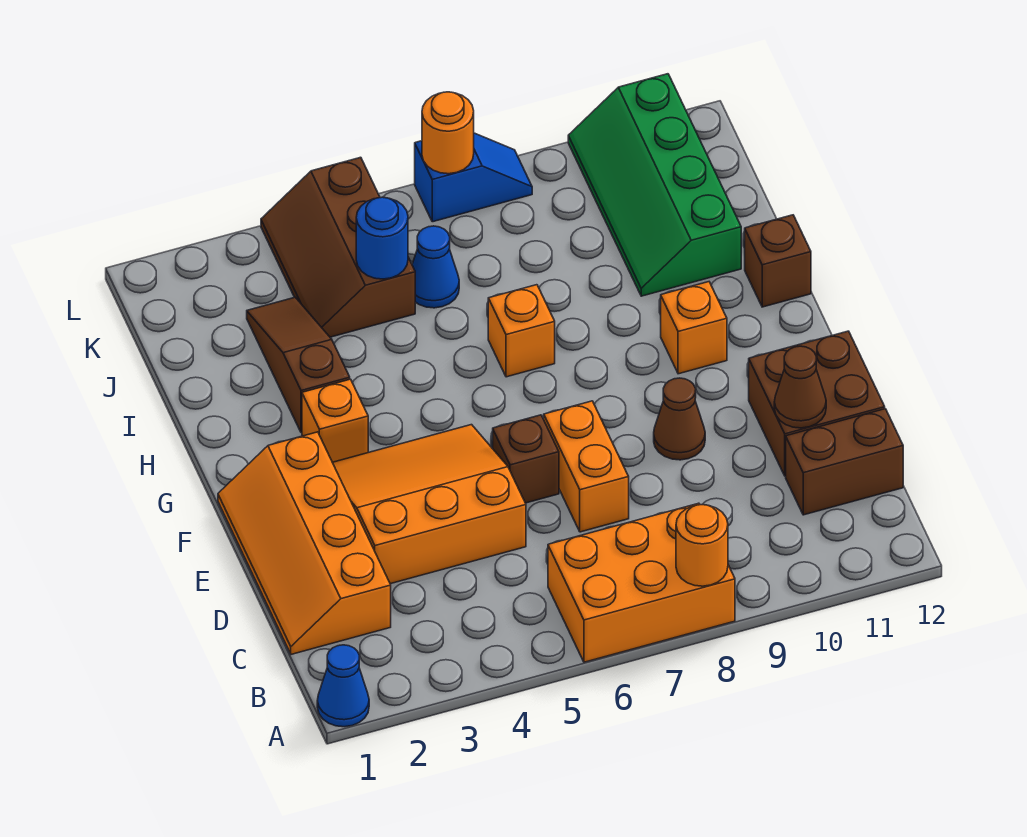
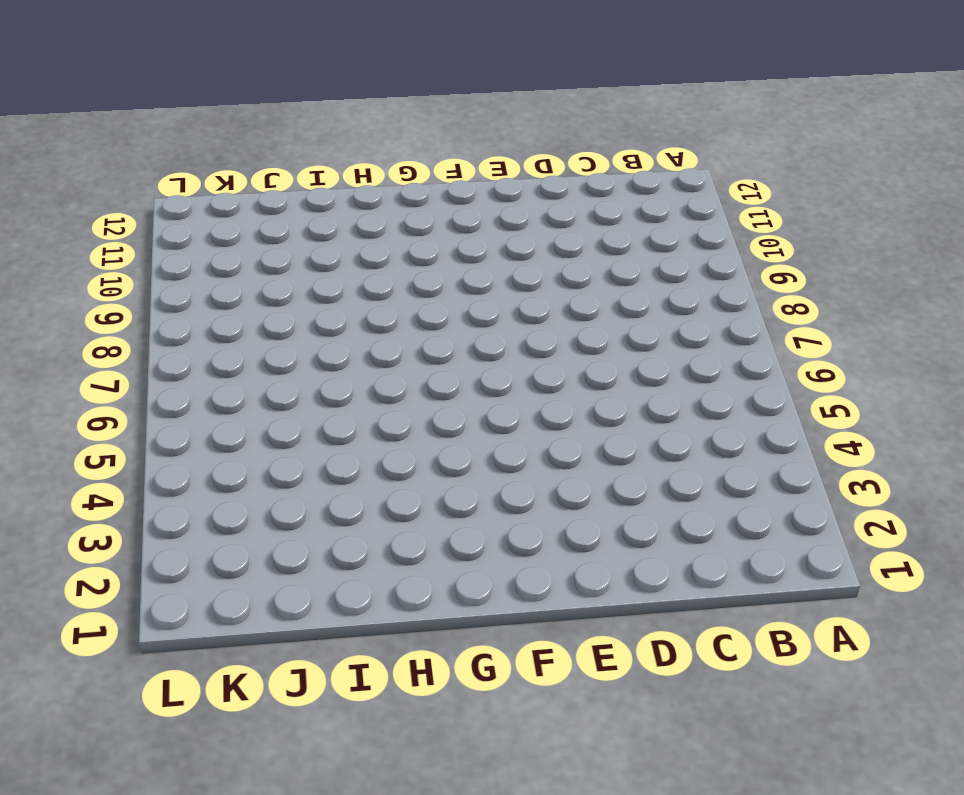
none -> blue 1x1 cone [317,645,369,727]
none -> orange 2x3 brick [548,503,735,662]
none -> orange 2x4 slope [218,432,391,654]

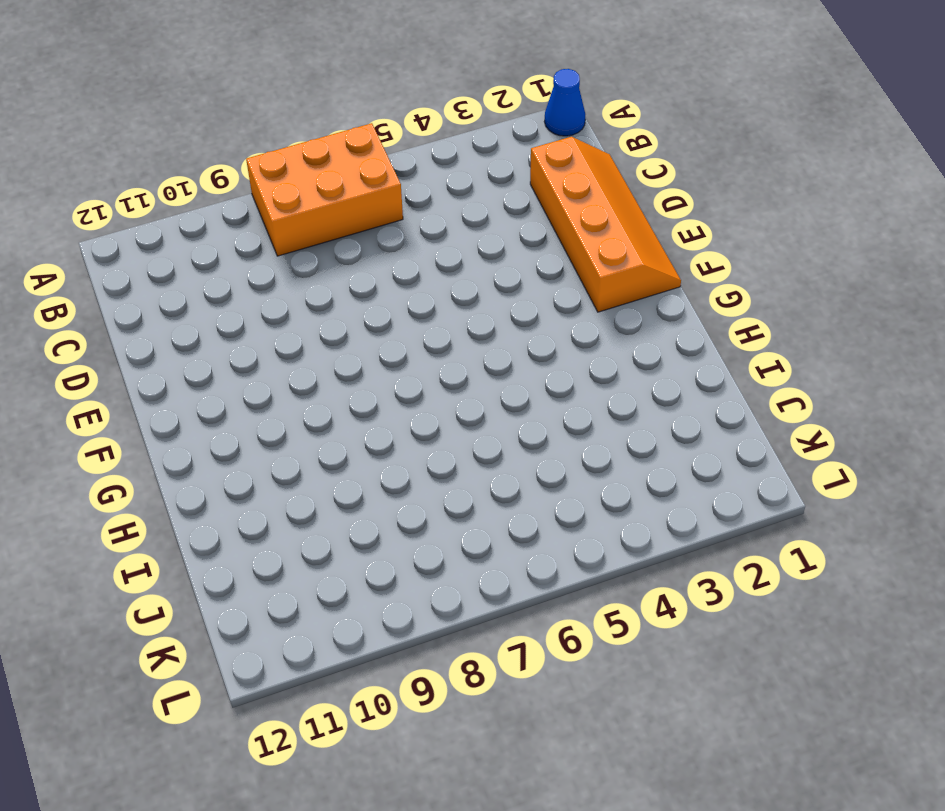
none -> brown 1x2 brick [786,409,903,515]
none -> orange 3x3 slope [333,425,526,584]
none -> orange 1x2 brick [544,401,629,532]

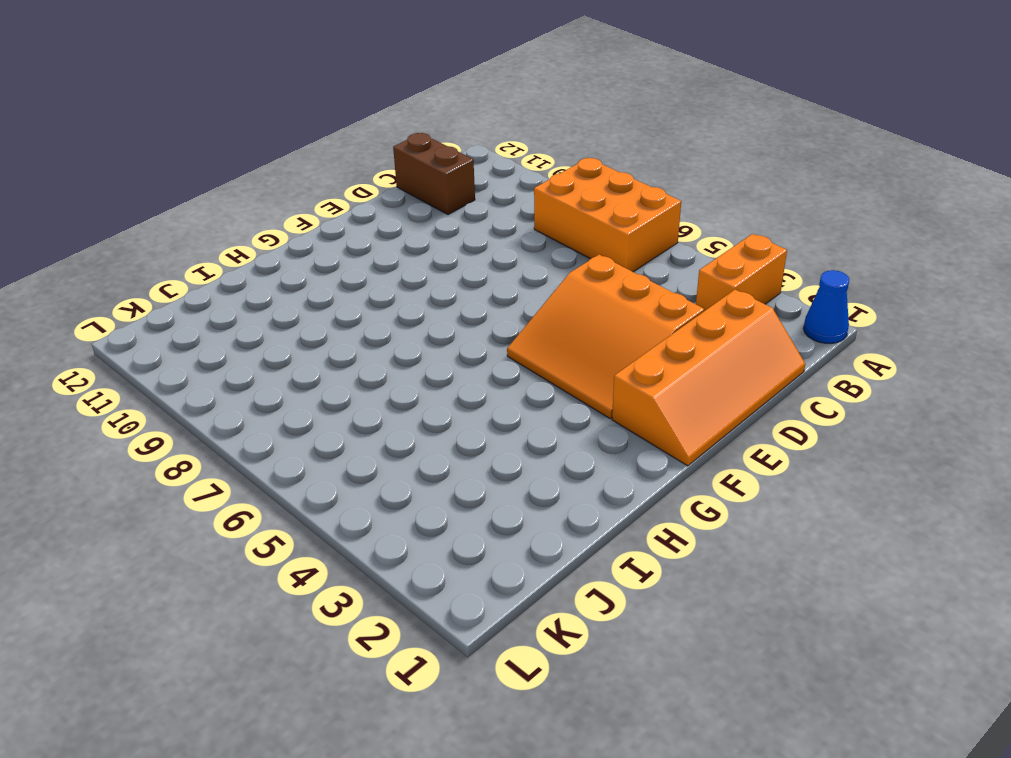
orange 1x2 brick [696,234,787,311] -> orange 1x2 brick moved to [544,401,629,532]
none -> brown 2x2 brick [749,331,885,476]
none -> brown 1x1 brick [492,415,559,503]
none -> brown 1x1 cone [654,378,705,460]

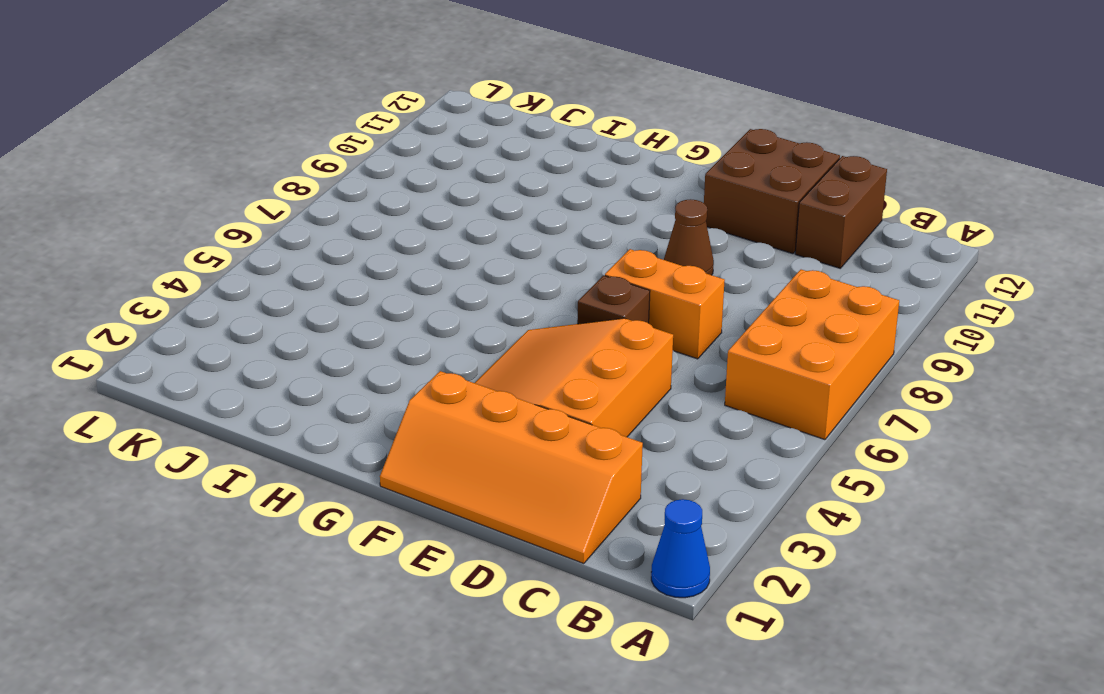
none -> orange 1x1 brick [302,379,368,462]
none -> orange 1x1 brick [661,282,727,374]
none -> brown 1x3 slope [247,297,350,433]

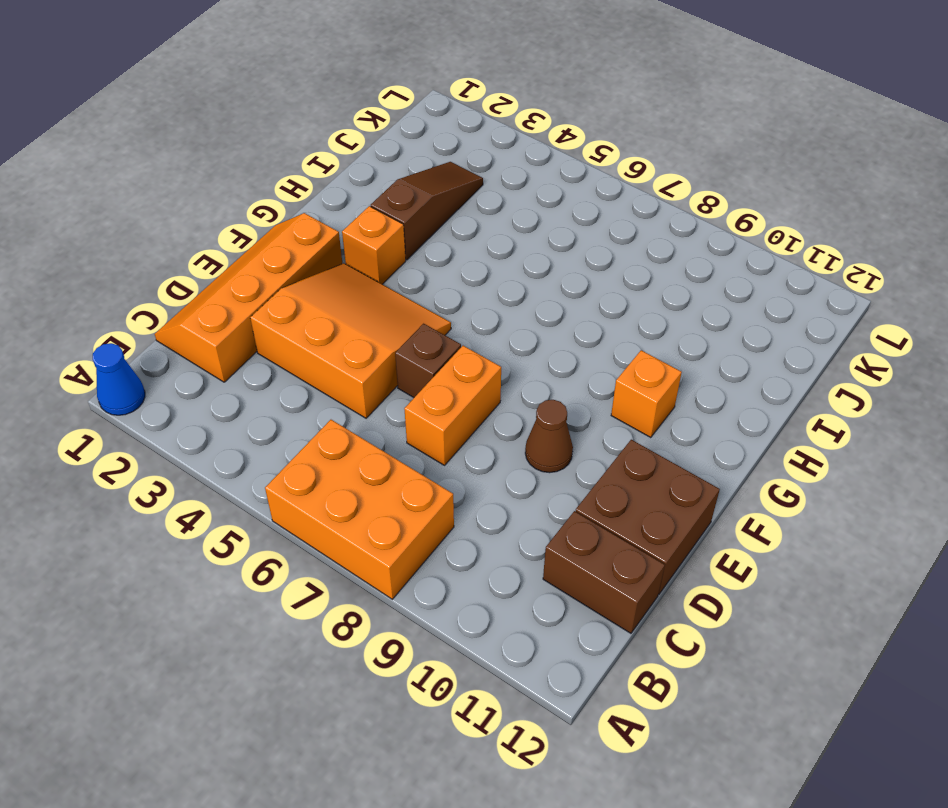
none -> orange 1x1 brick [488,285,555,377]
none -> brown 1x1 brick [745,215,811,307]
none -> green 2x4 slope [568,74,741,296]

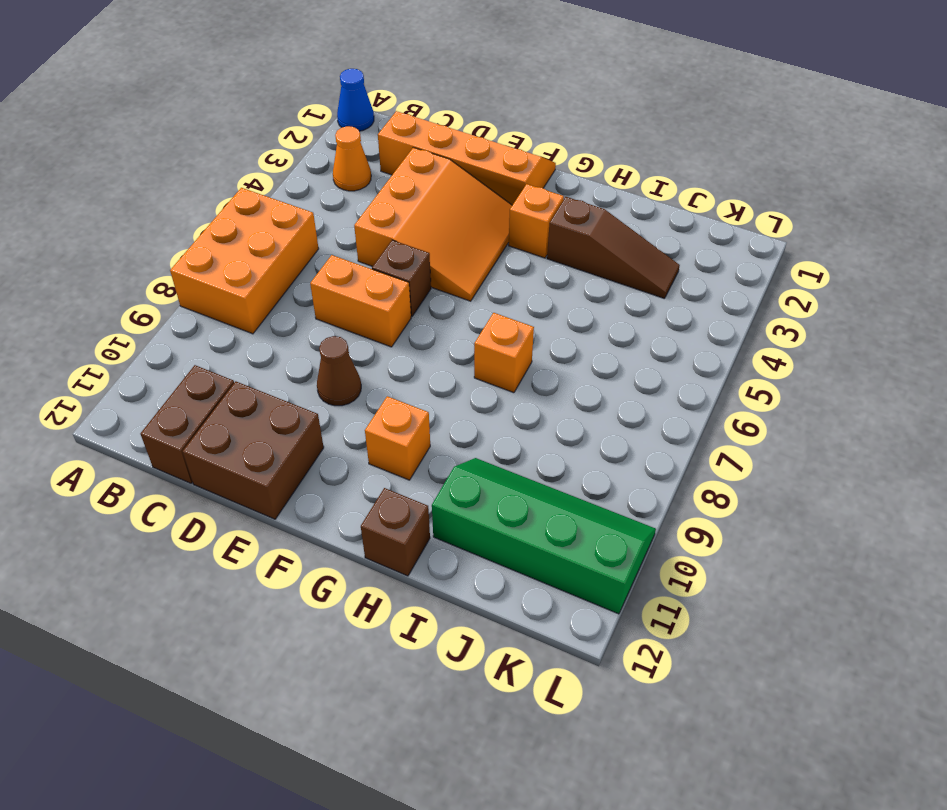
orange 1x1 cone [333,126,371,191] -> none
none -> brown 2x3 slope [261,157,415,337]
none -> blue 1x1 cone [412,226,459,308]
none -> blue 1x2 slope [415,133,532,222]

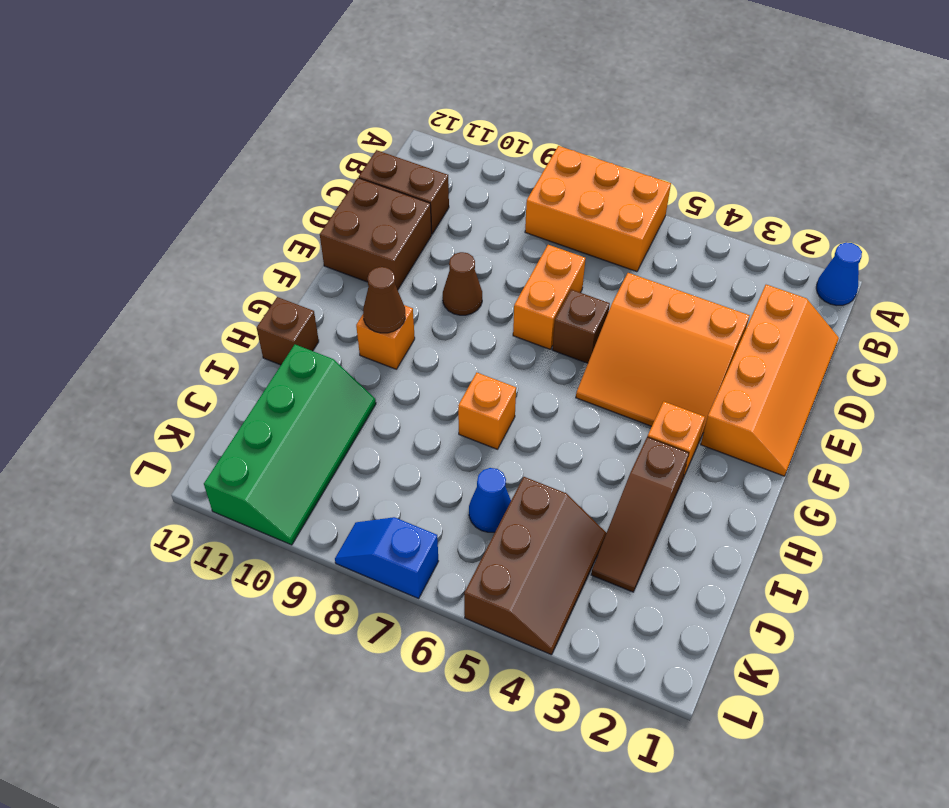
brown 1x1 cone [363,267,405,333] -> brown 1x1 cone moved to [774,346,826,428]
none -> orange 1x1 round brick [676,505,728,586]
none -> blue 1x1 round brick [356,197,408,279]
none -> orange 1x1 round brick [422,92,474,174]

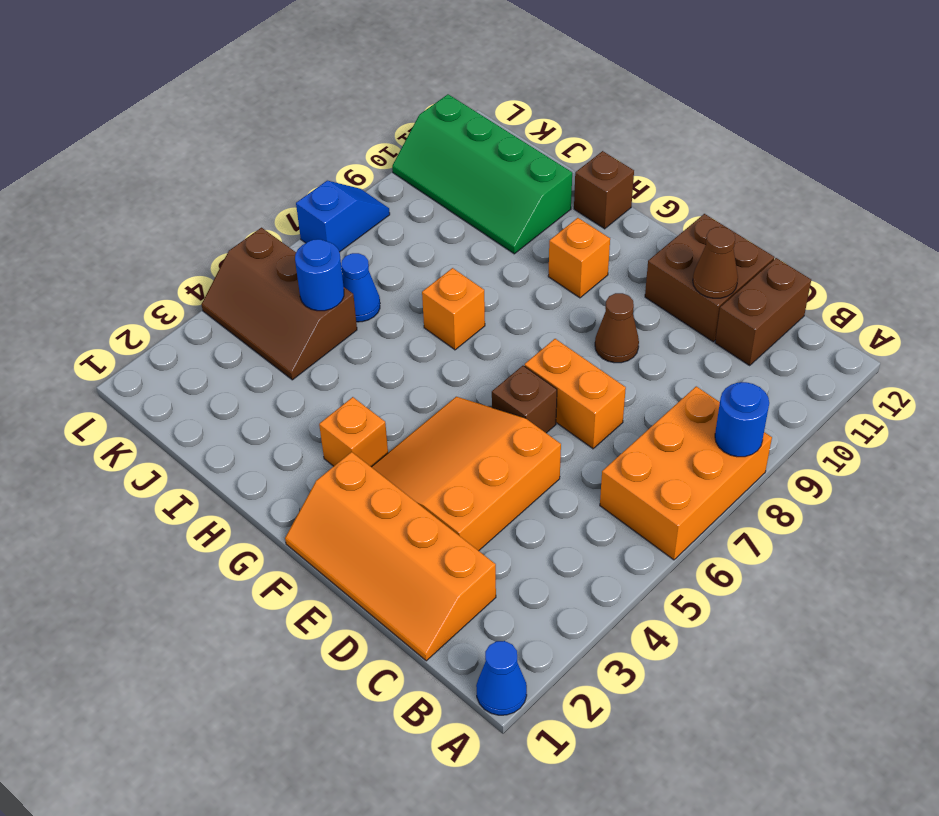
blue 1x1 round brick [715,382,769,457] -> orange 1x1 round brick [676,505,728,586]
none -> brown 1x3 slope [247,297,350,433]
none -> orange 1x1 round brick [422,92,474,174]

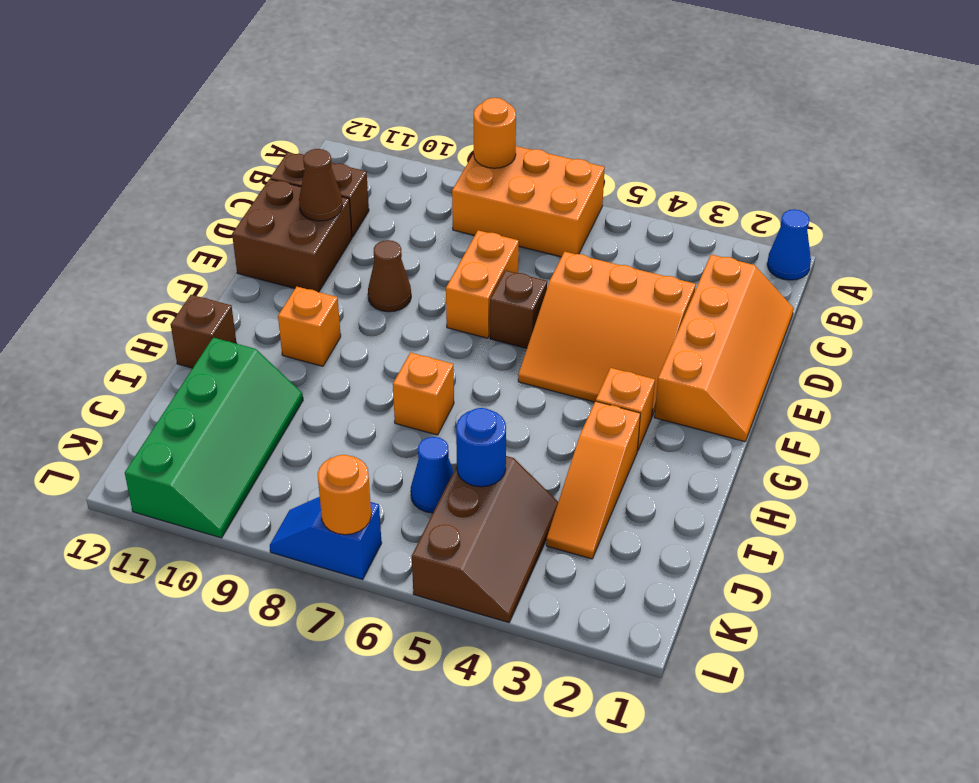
orange 1x3 slope [546,401,640,559] -> brown 1x3 slope [247,297,350,433]

